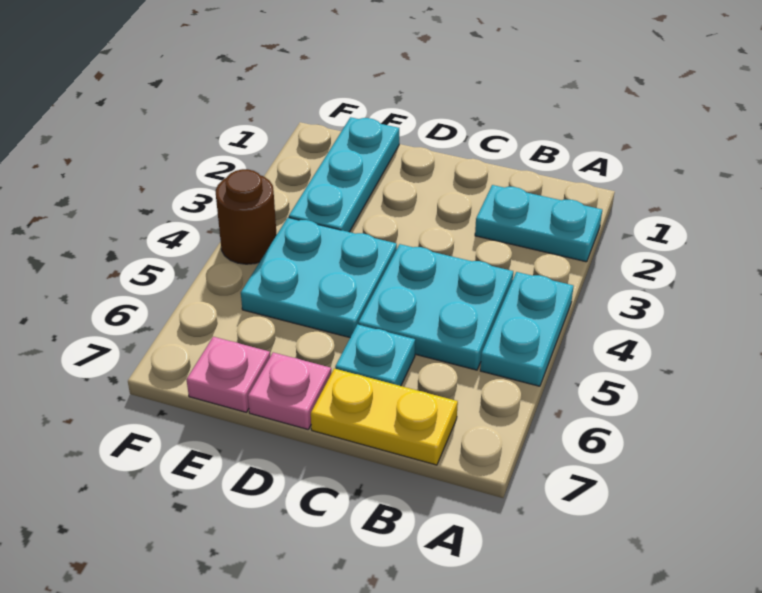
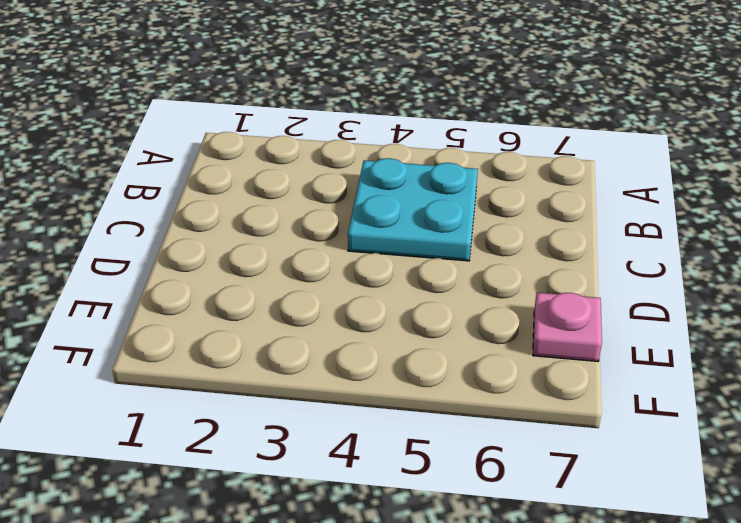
none -> cyan 1x2 plate [475,185,602,262]
none -> cyan 1x2 plate [480,272,573,386]

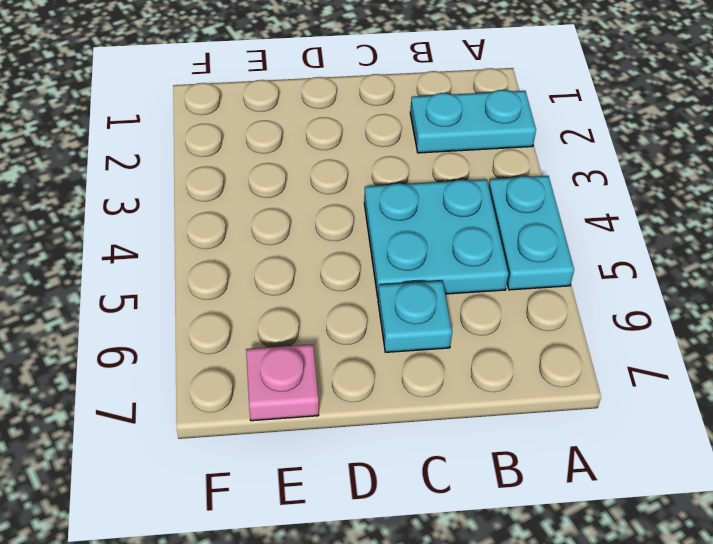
none -> yellow 1x2 plate [311,369,458,465]
none -> cyan 2x2 plate [241,218,397,337]

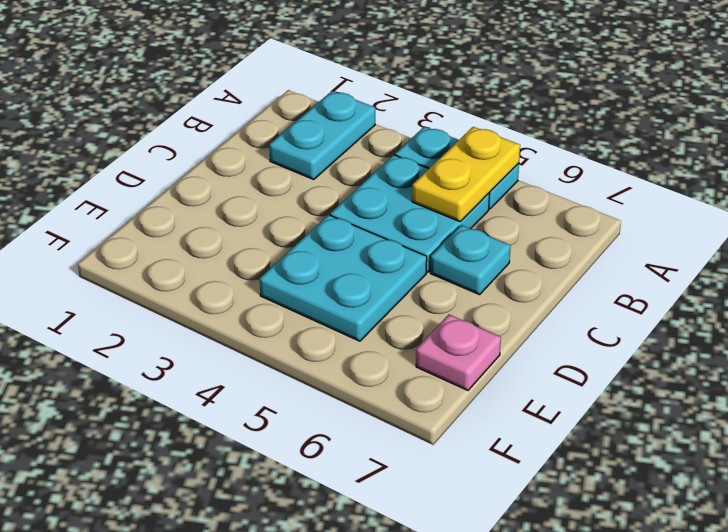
yellow 1x2 plate [412,127,520,222] -> yellow 1x2 plate moved to [311,369,458,465]
none -> pink 1x1 plate [248,352,331,429]
none -> cyan 1x3 plate [289,117,399,232]

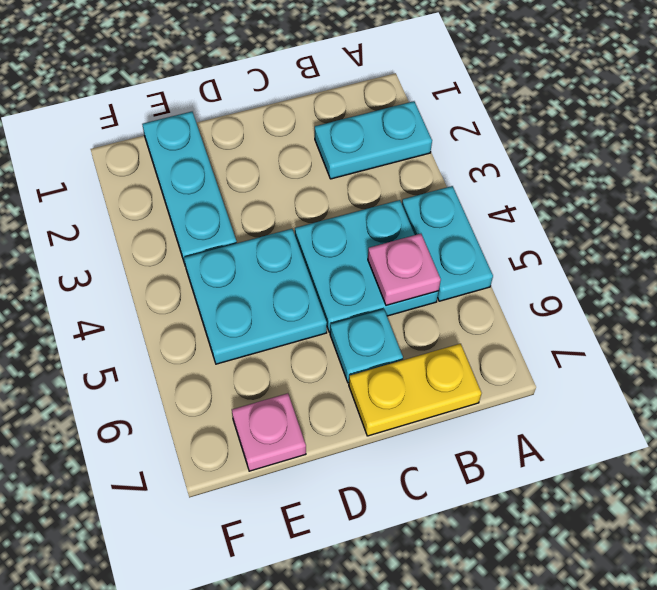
pink 1x1 plate [368,234,441,306] -> pink 1x1 plate moved to [248,352,331,429]
none -> brown 1x1 round brick [216,169,277,264]

